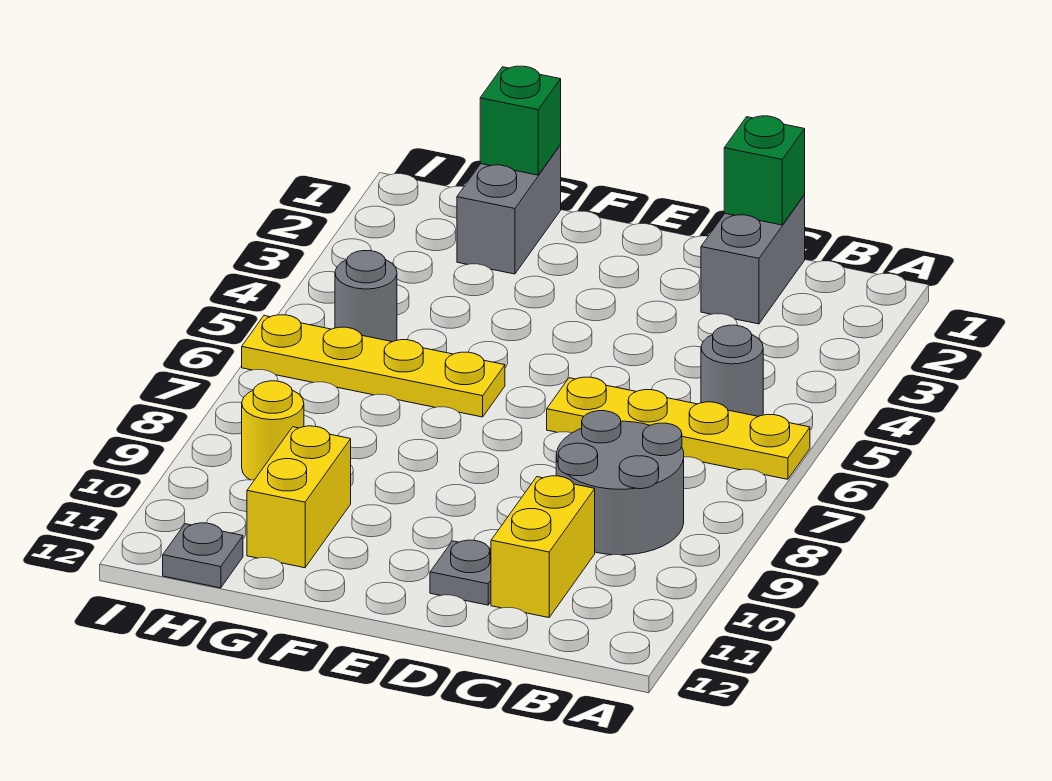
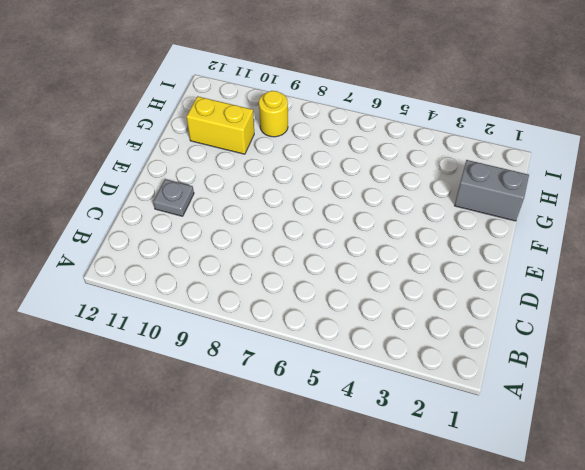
none -> yellow 1x4 plate [547,377,810,479]
none -> grey 1x1 round brick [701,325,763,416]
none -> grey 2x2 round brick [556,411,684,555]

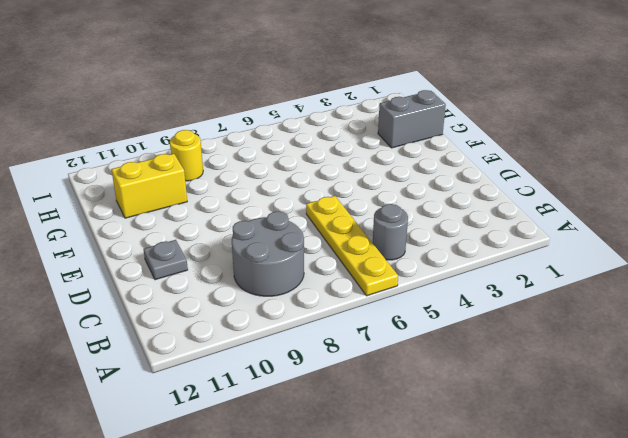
none -> grey 1x2 brick [701,195,805,324]
none -> yellow 1x2 brick [491,476,595,618]
none -> yellow 1x4 plate [242,315,505,417]

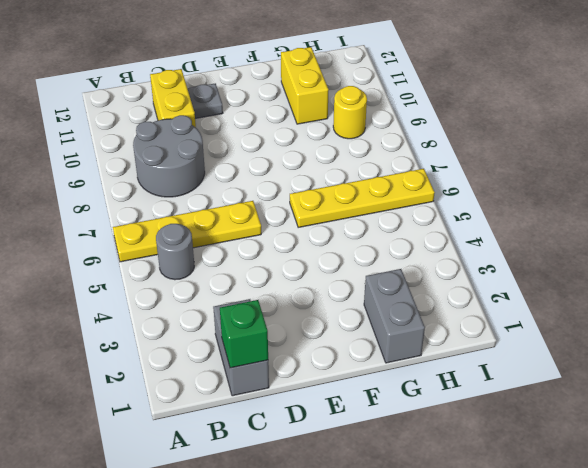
none -> grey 1x1 round brick [335,251,397,342]
none -> grey 1x1 plate [163,523,243,588]
none -> green 1x1 brick [480,66,561,175]

